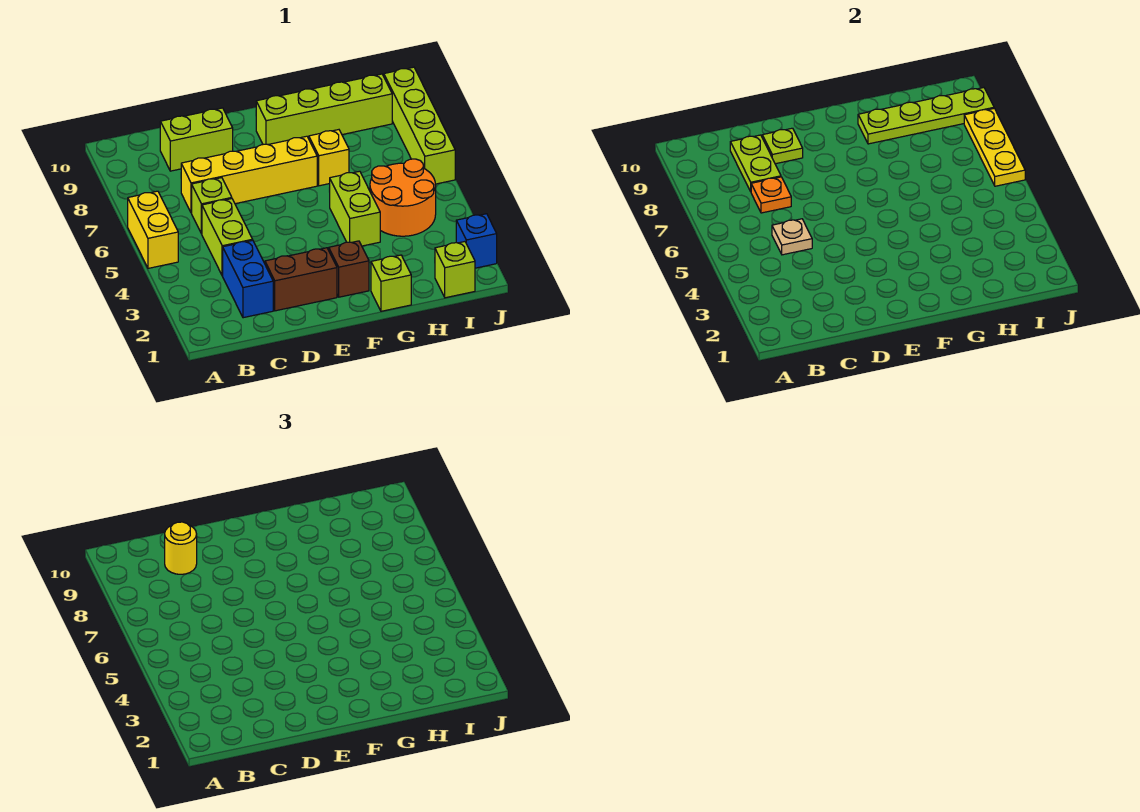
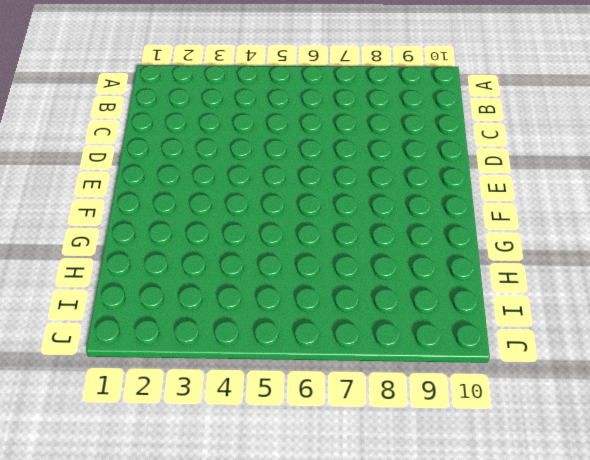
none -> yellow 1x2 brick [128,191,178,268]
none -> blue 1x2 brick [223,240,273,318]
none -> lime 1x2 brick [202,199,253,276]

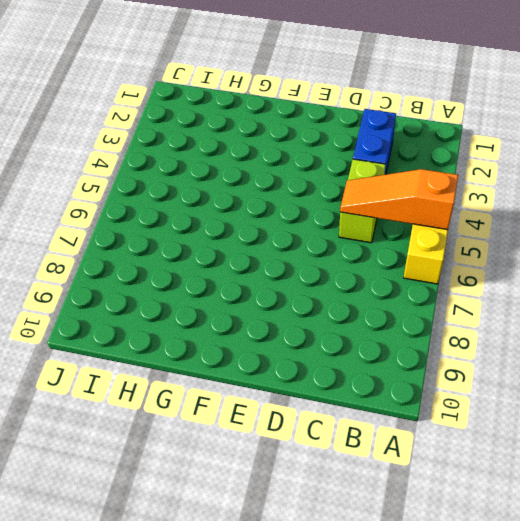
orange 1x3 slope [340,169,458,230] -> tan 1x1 plate [772,219,812,255]
none -> lime 1x1 brick [192,178,232,234]
none -> yellow 1x4 brick [181,136,317,213]
none -> lime 1x2 brick [160,108,233,171]

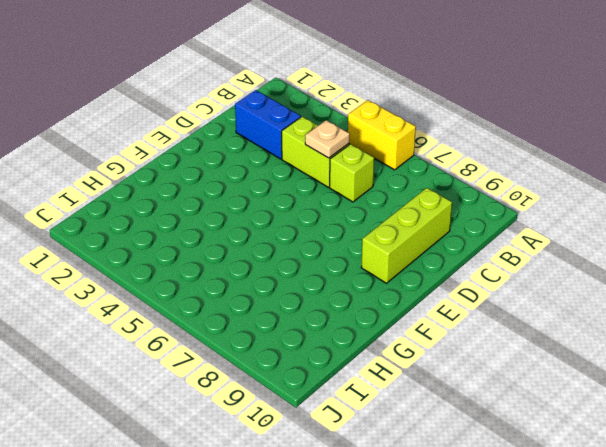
lime 1x3 brick [361,188,452,283] -> lime 1x2 brick [160,108,233,171]
none -> yellow 1x4 brick [181,136,317,213]
none -> brown 1x2 brick [265,248,337,311]
none -> brown 1x1 brick [329,241,369,297]

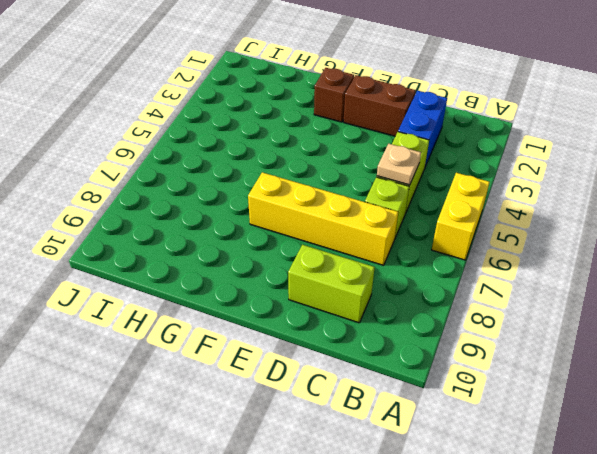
none -> lime 1x4 brick [256,74,392,145]
none -> lime 1x1 brick [371,255,411,311]
none -> lime 1x2 brick [330,171,380,246]

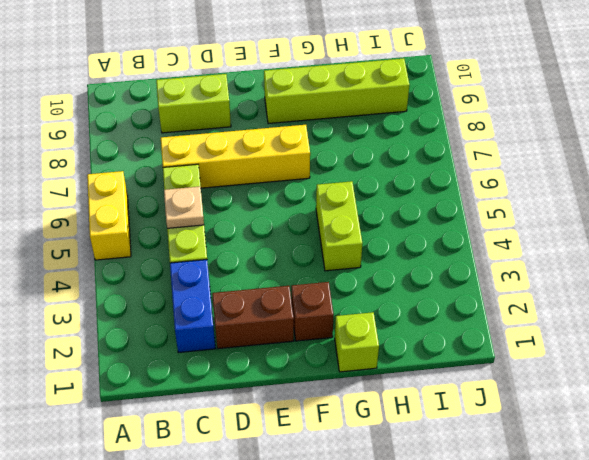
none -> yellow 1x1 brick [309,130,349,186]
none -> orange 2x2 round brick [370,159,436,236]
none -> lime 1x1 brick [435,242,475,298]

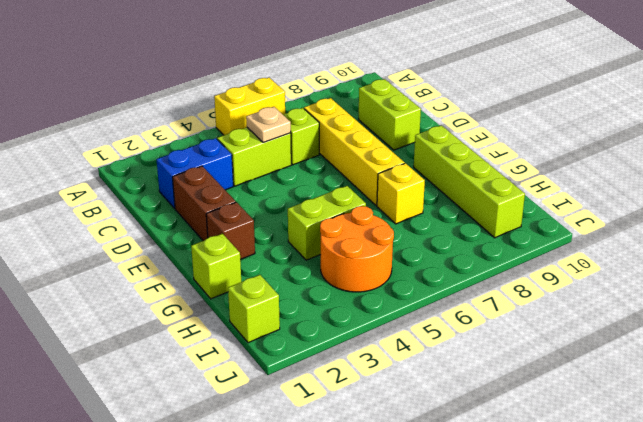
none -> blue 1x1 brick [456,214,497,268]
none -> lime 1x4 brick [384,67,455,184]
none -> orange 1x1 plate [751,177,791,213]

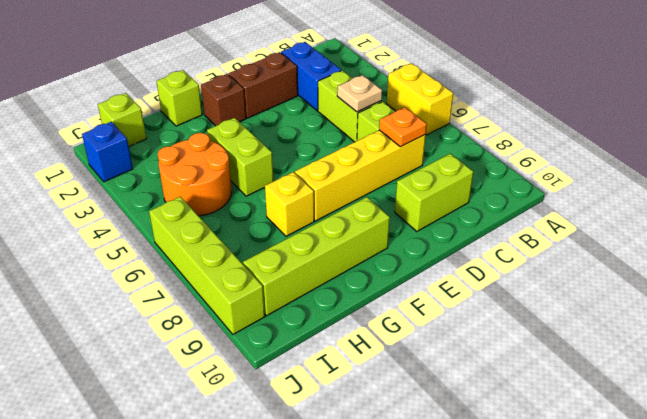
none -> lime 1x2 plate [730,135,781,191]
none -> lime 1x1 plate [762,128,803,164]
none -> lime 1x4 plate [858,88,994,144]

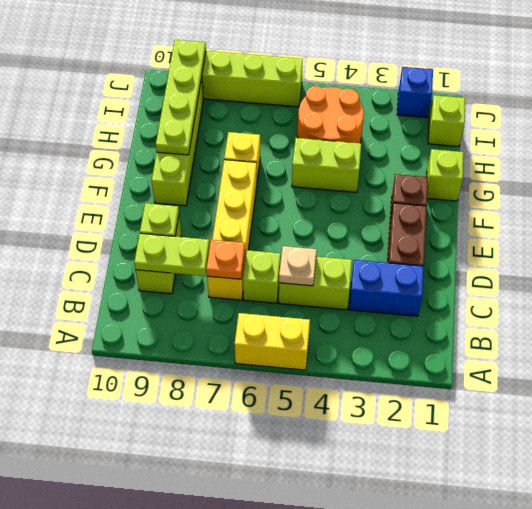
none -> yellow 1x3 plate [964,108,1025,186]
none -> yellow 1x1 round brick [165,522,197,574]

